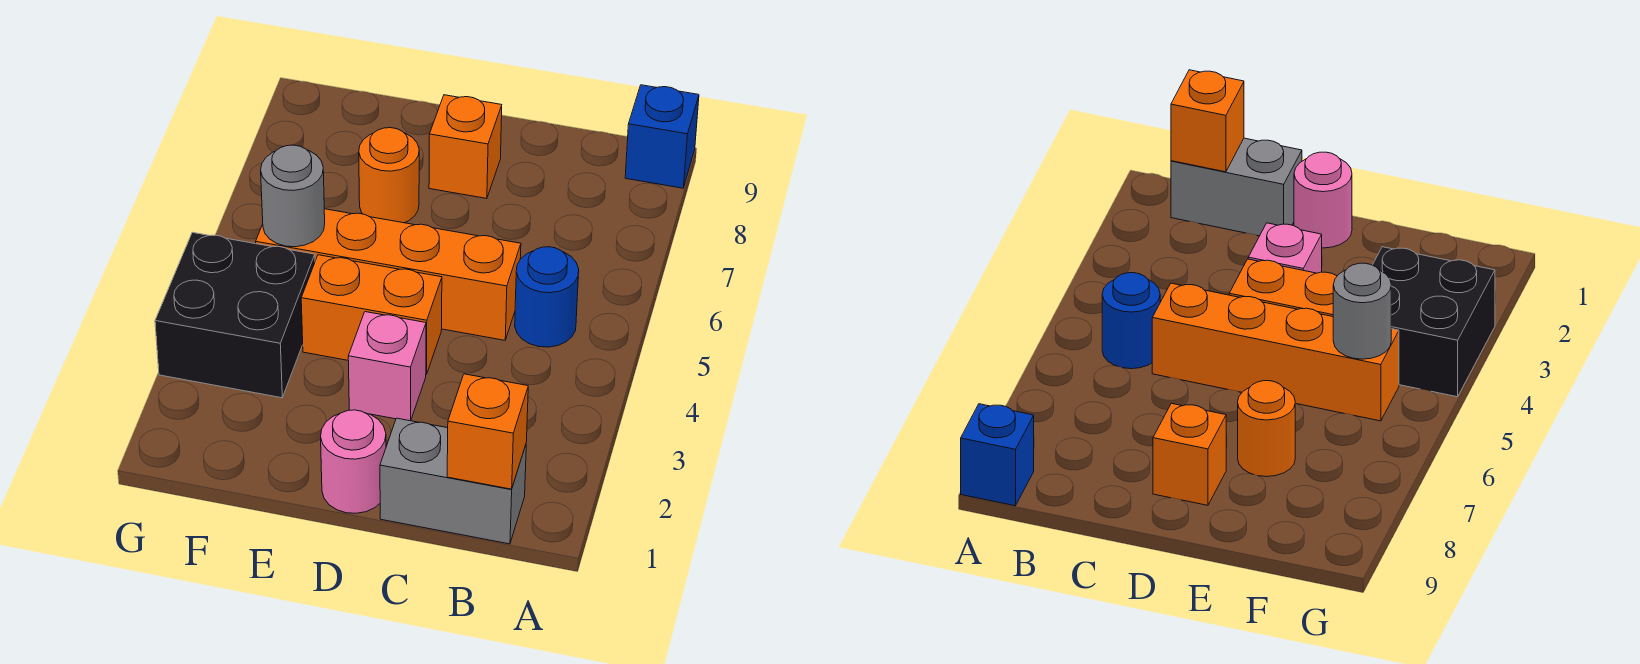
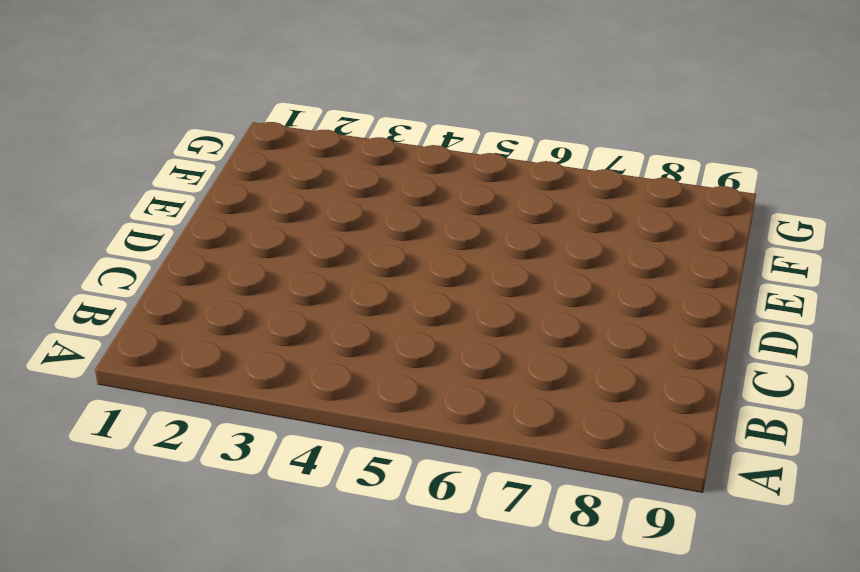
none -> blue 1x1 brick [625,85,699,188]
none -> grey 1x2 brick [380,418,526,544]
none -> blue 1x1 round brick [515,247,579,347]

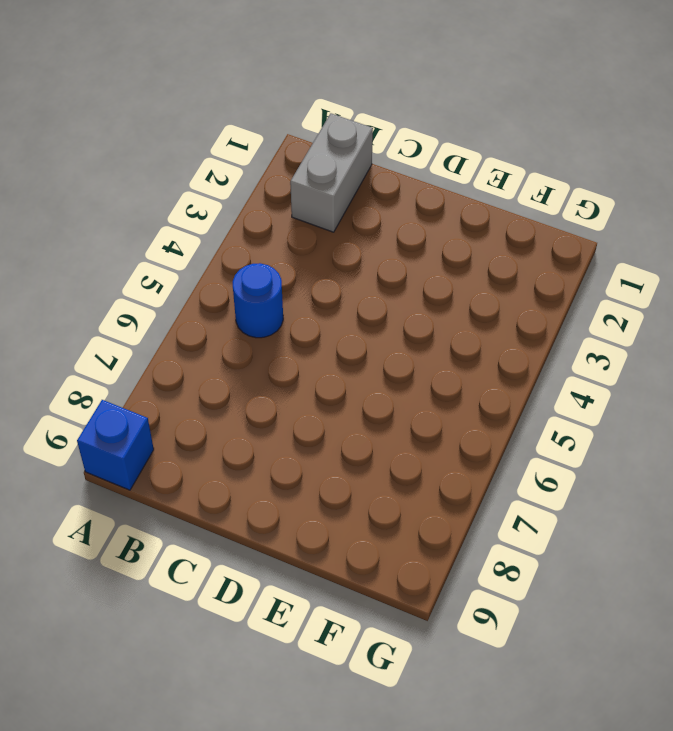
grey 1x2 brick [290,113,373,232] -> grey 1x2 brick turned to [380,418,526,544]
none -> orange 1x4 brick [256,209,521,340]
none -> pink 1x1 round brick [321,410,386,513]
none -> pink 1x1 brick [348,312,426,421]

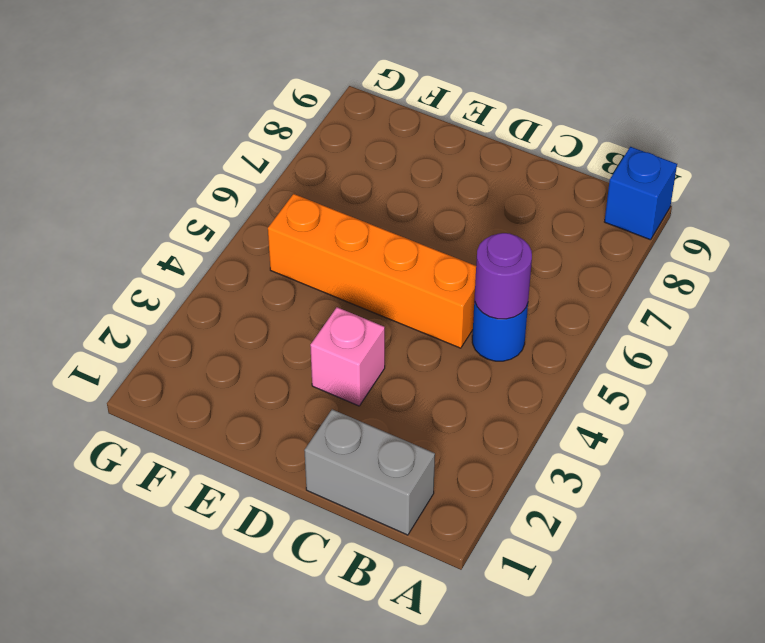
purple 1x1 round brick [475,233,532,319] -> none
none -> pink 1x1 round brick [321,410,386,513]
none -> orange 1x2 brick [301,255,442,374]
none -> orange 1x1 brick [429,95,502,199]

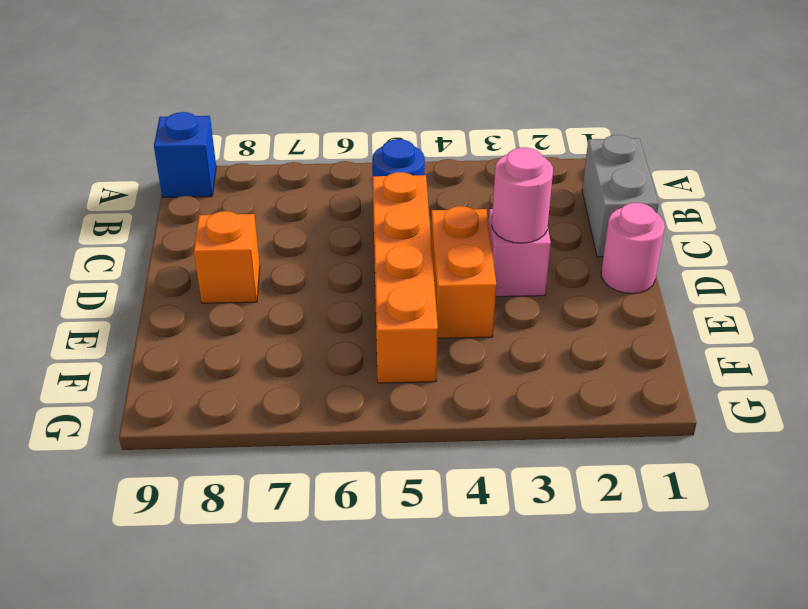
pink 1x1 round brick [492,147,553,243] -> none
none -> orange 1x1 round brick [359,128,419,223]
none -> black 2x2 brick [155,232,315,398]
none -> orange 1x1 brick [447,374,528,489]

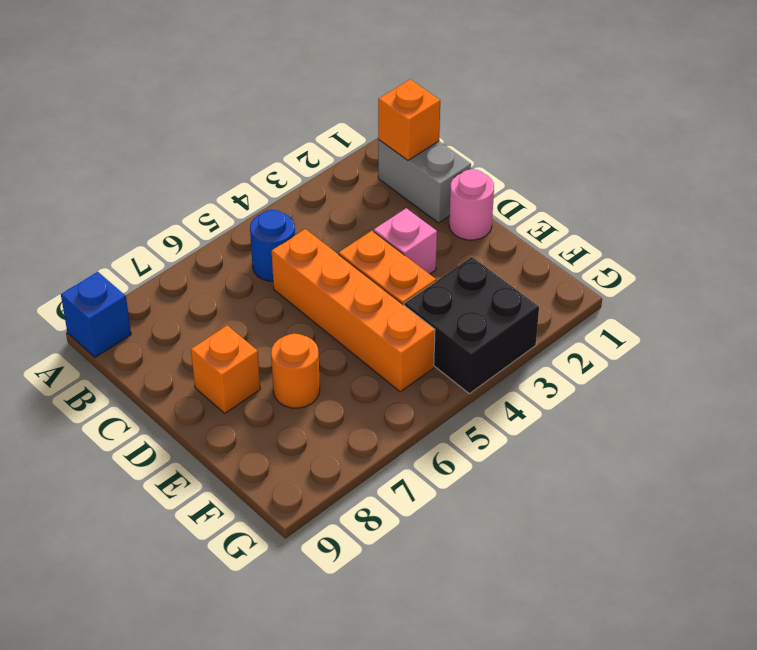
none -> grey 1x1 round brick [261,145,325,247]

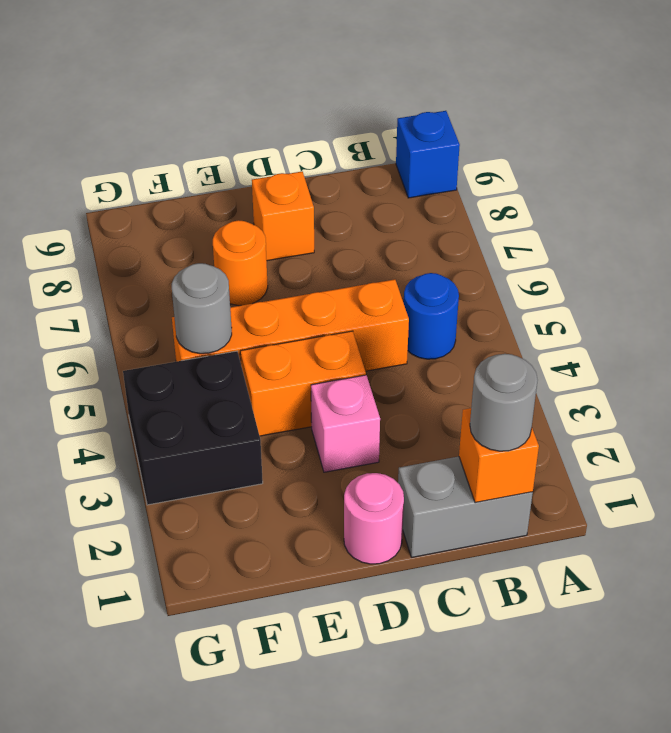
grey 1x1 round brick [470,354,538,451] -> none

